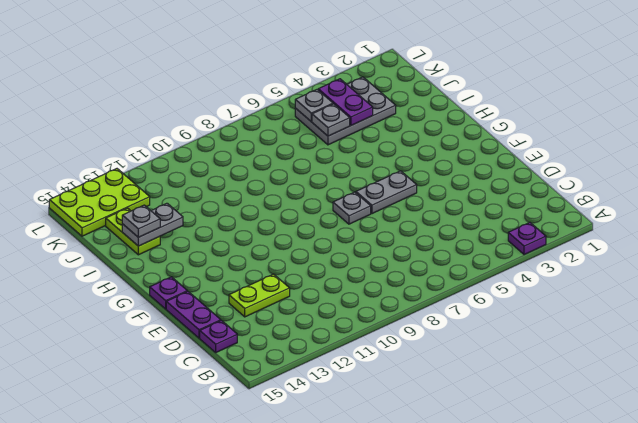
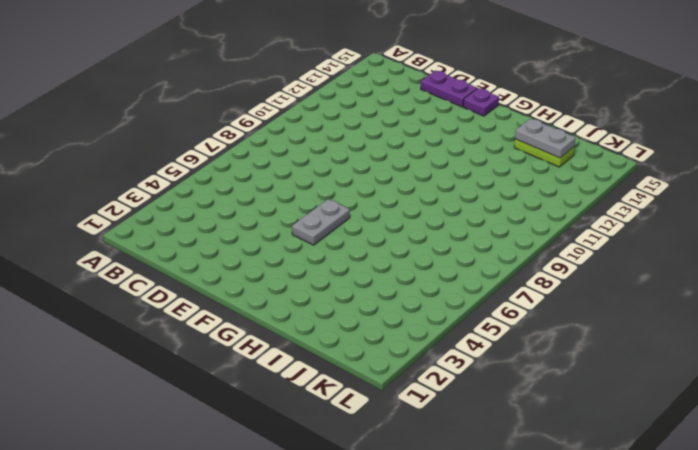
grey 1x2 plate [515,119,576,158] -> grey 1x2 plate turned to [122,203,183,246]
none -> purple 1x1 plate [508,222,546,255]
none -> purple 1x1 plate [200,321,237,352]
none -> lime 1x2 plate [229,274,290,317]

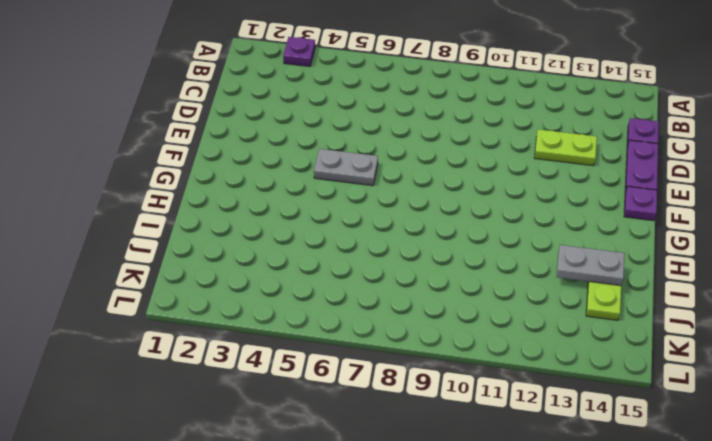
none -> grey 1x1 plate [333,192,371,224]
none -> grey 2x3 plate [295,77,396,145]
none -> lime 2x3 plate [49,169,150,236]

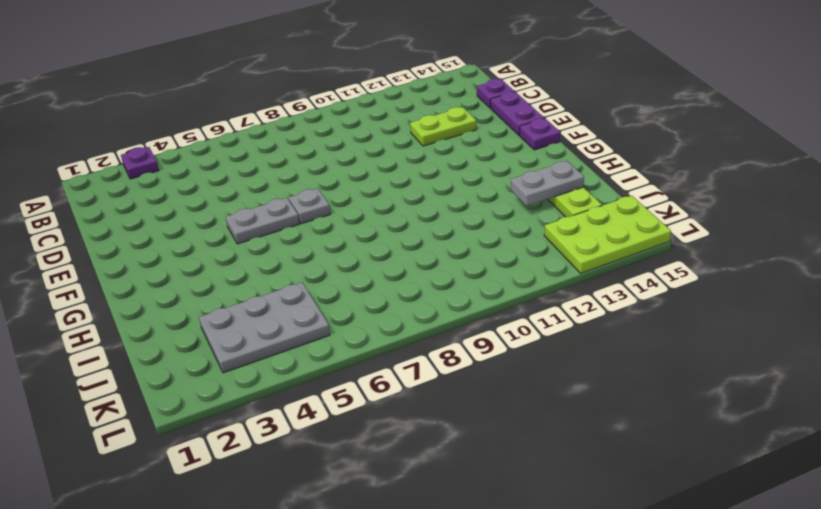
none -> purple 1x2 plate [318,79,373,125]
none -> grey 1x1 plate [312,104,350,136]
none -> grey 1x1 plate [295,90,333,121]

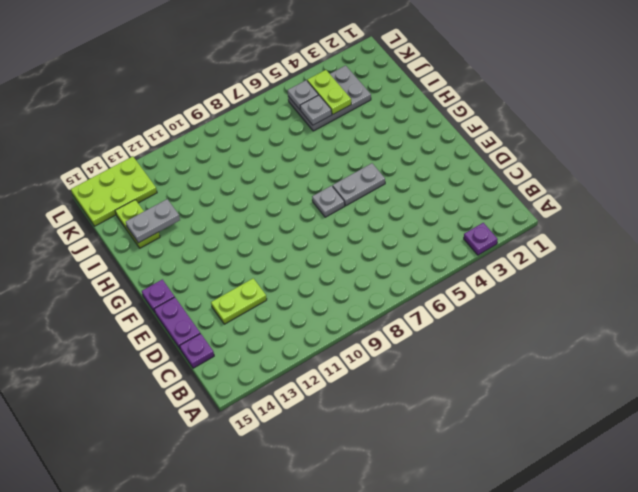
lime 1x2 plate [307,70,351,114] -> purple 1x2 plate [318,79,373,125]
none -> grey 1x1 plate [122,205,160,237]

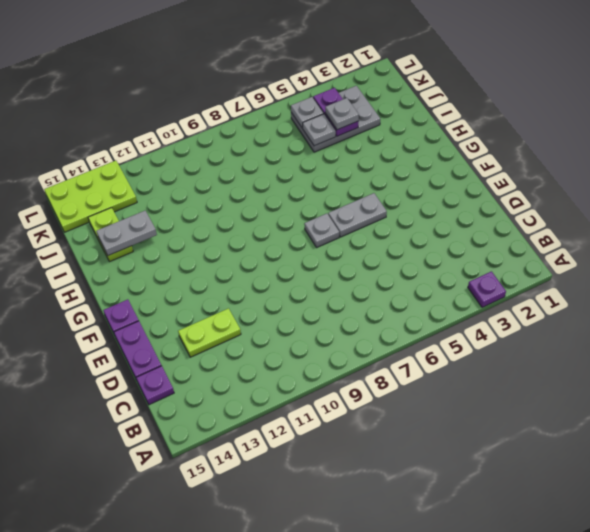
grey 1x1 plate [325,98,359,130] -> grey 1x1 plate moved to [122,205,160,237]

